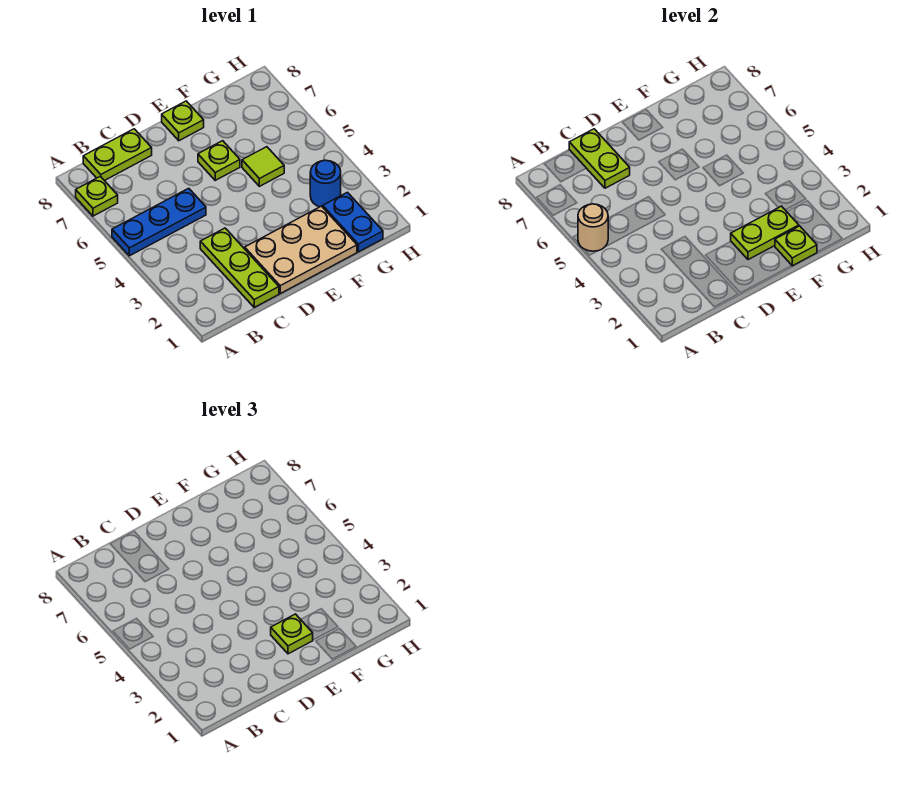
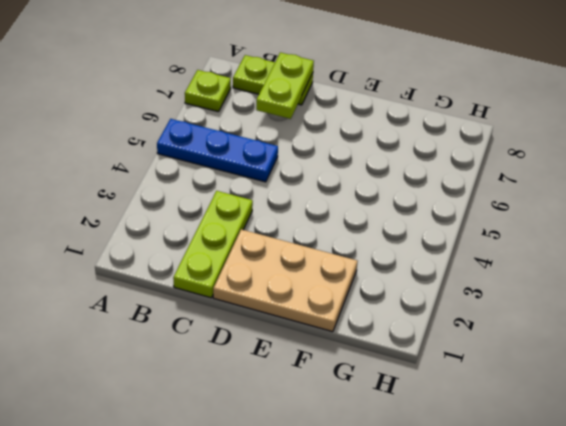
none -> lime 1x1 plate [198,141,240,180]
none -> lime 1x1 plate [162,101,204,141]
none -> lime 1x1 tile [242,147,284,186]

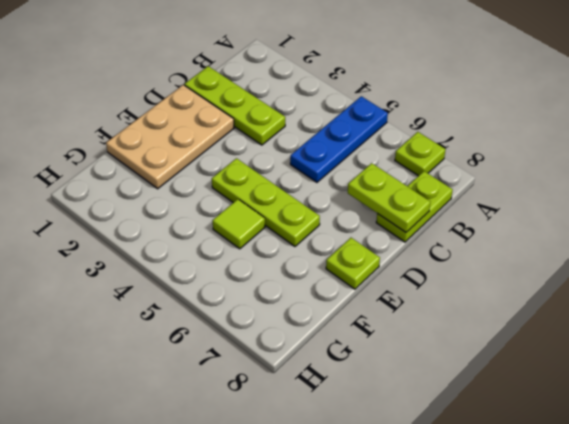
lime 1x3 plate [212,158,320,246] -> lime 1x1 plate [198,141,240,180]
none -> blue 1x2 plate [323,192,383,252]
none -> blue 1x1 round brick [310,160,341,207]
none -> tan 1x1 round brick [578,204,608,251]

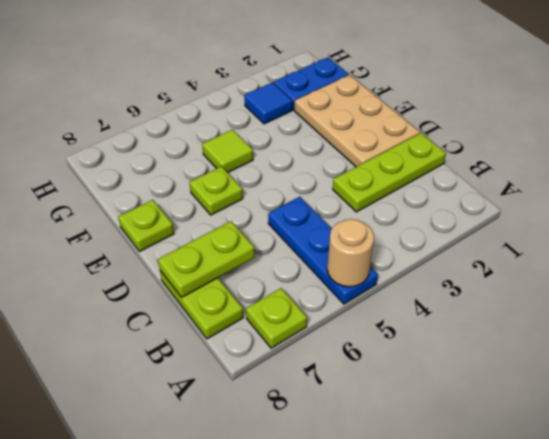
blue 1x1 tile [244,83,292,124] -> blue 1x1 round brick [310,160,341,207]
none -> lime 1x2 plate [731,206,799,260]
none -> lime 1x1 plate [775,226,817,266]
none -> lime 1x1 plate [271,614,313,654]

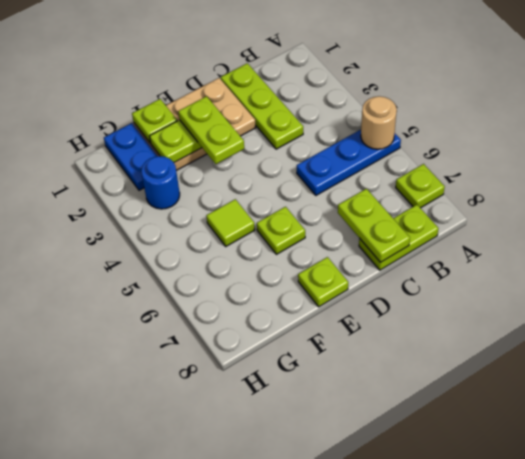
lime 1x2 plate [178,96,244,164] -> lime 1x1 plate [271,614,313,654]

